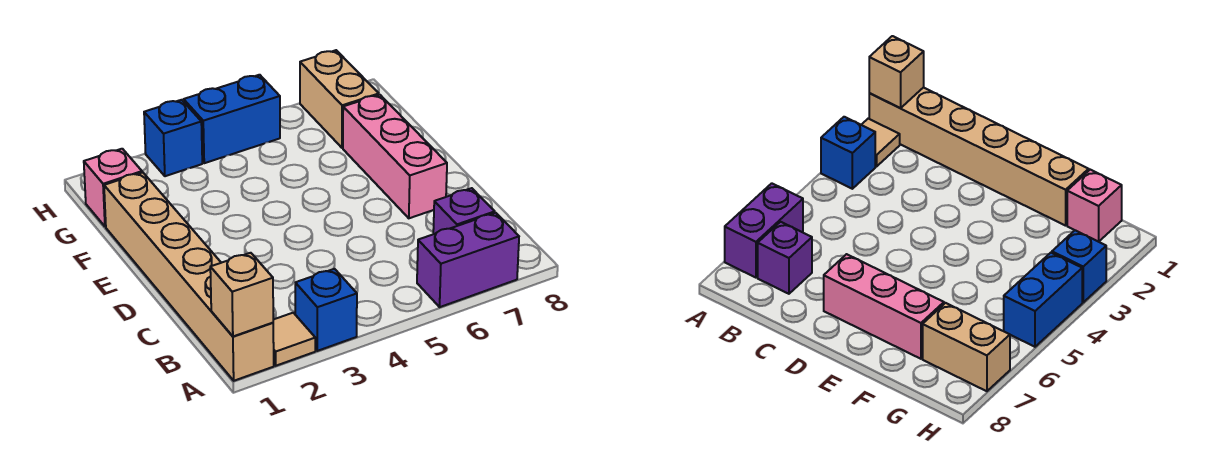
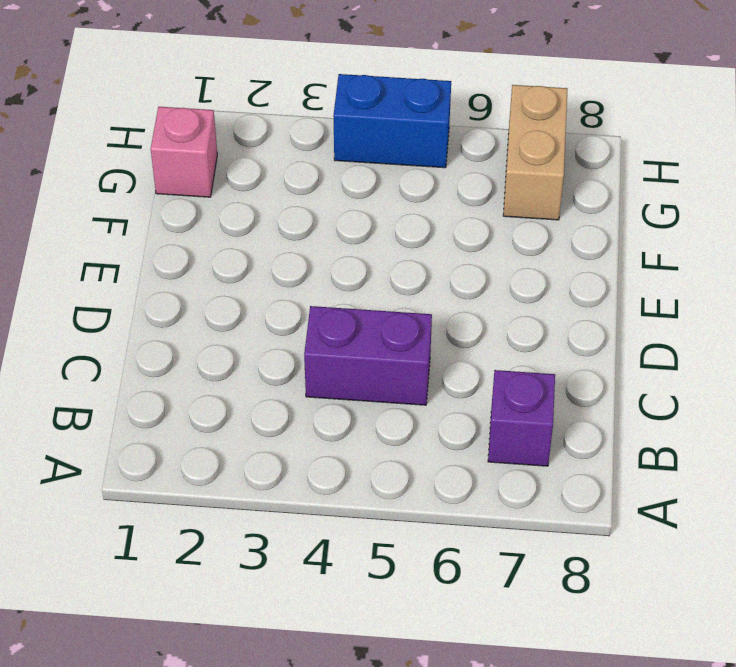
purple 1x2 brick [304,306,432,405] -> purple 1x2 brick moved to [417,213,519,307]
none -> tan 1x6 brick [104,172,274,381]
none -> tan 1x1 tile [273,313,315,366]

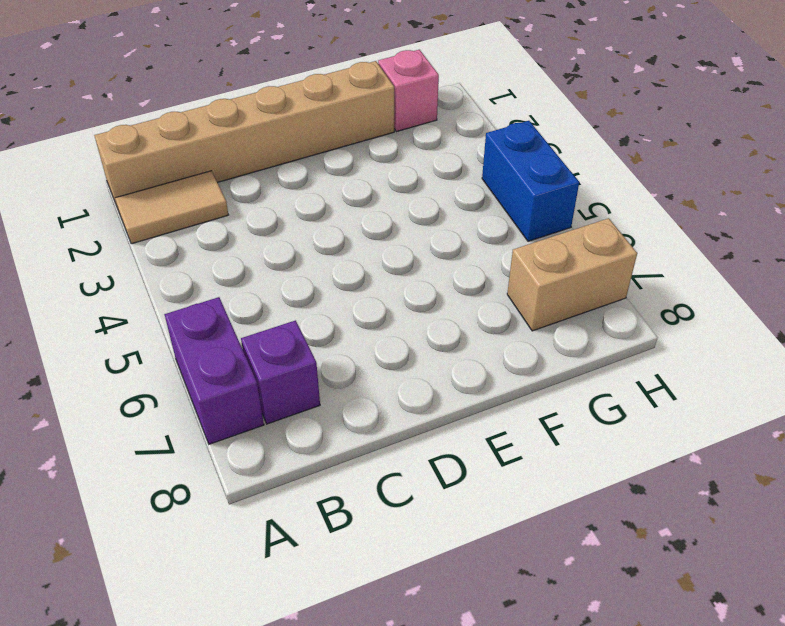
tan 1x2 tile [115,171,228,244] -> tan 1x1 tile [273,313,315,366]
none -> blue 1x1 brick [295,269,357,351]
none -> pink 1x3 brick [343,95,447,218]

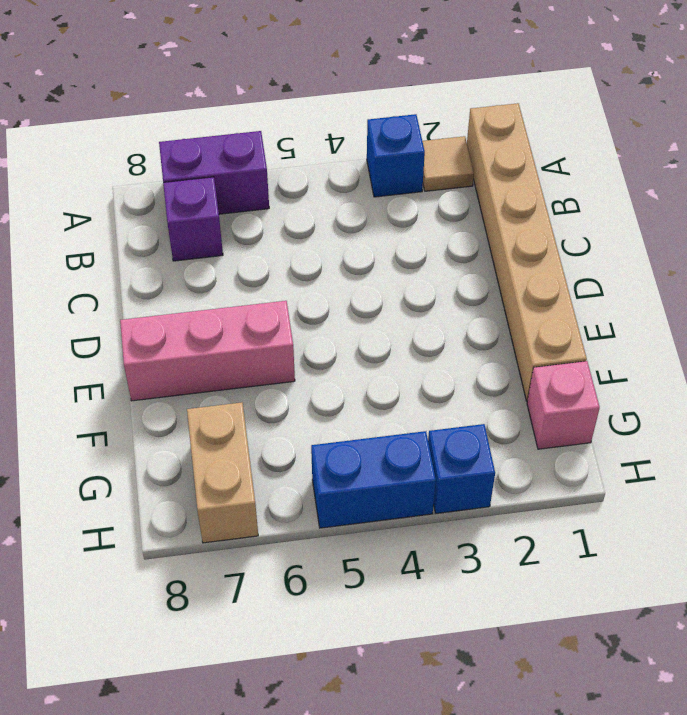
pink 1x3 brick [120,301,295,401] -> pink 1x3 brick turned to [343,95,447,218]
none -> tan 1x1 brick [210,253,273,336]

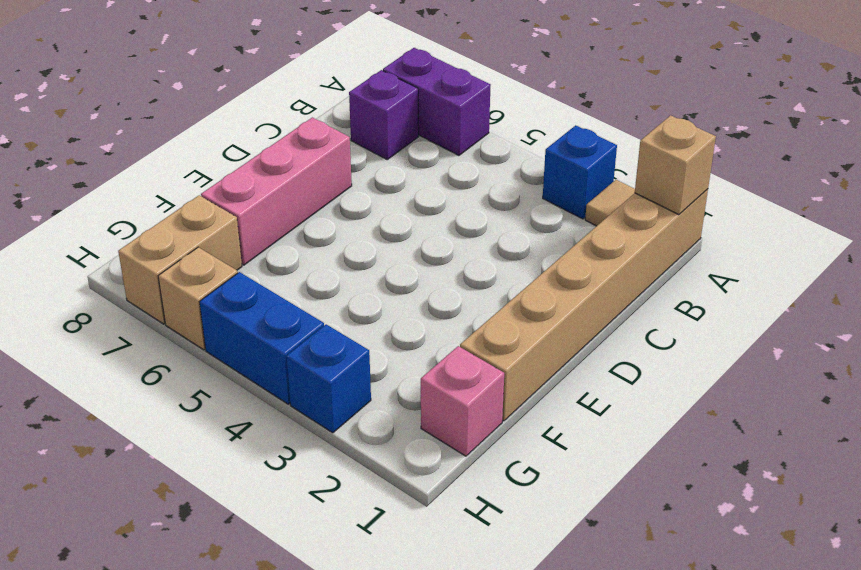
tan 1x1 brick [158,247,238,350] -> none

